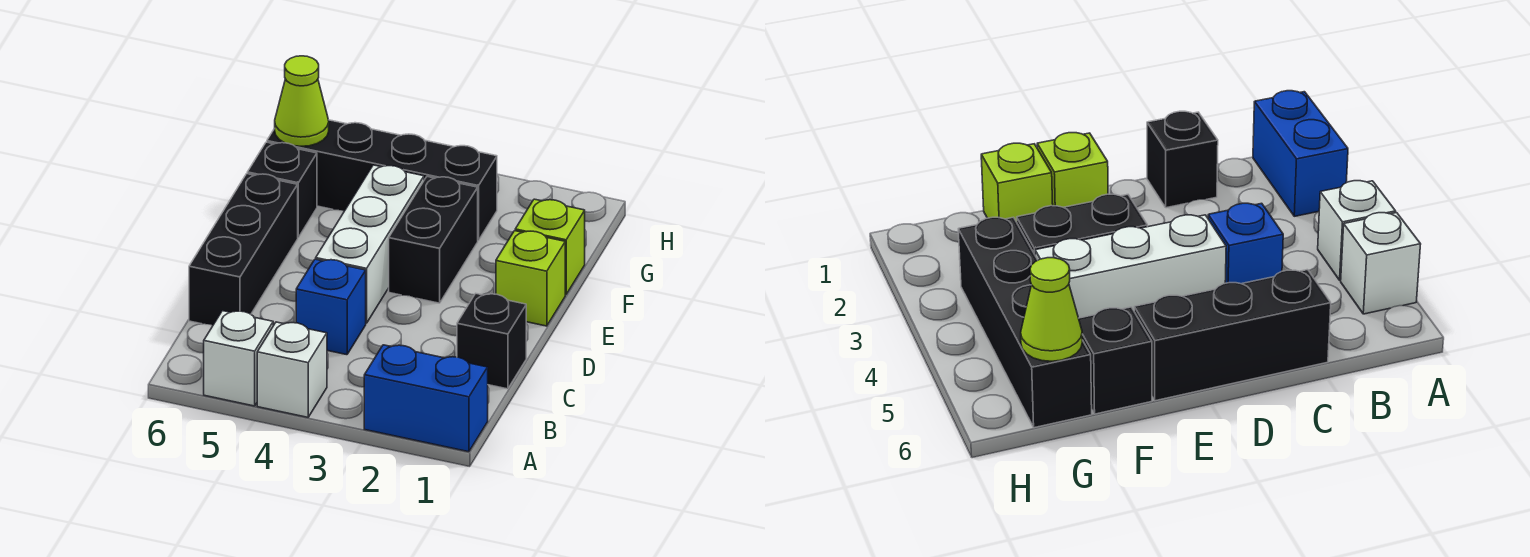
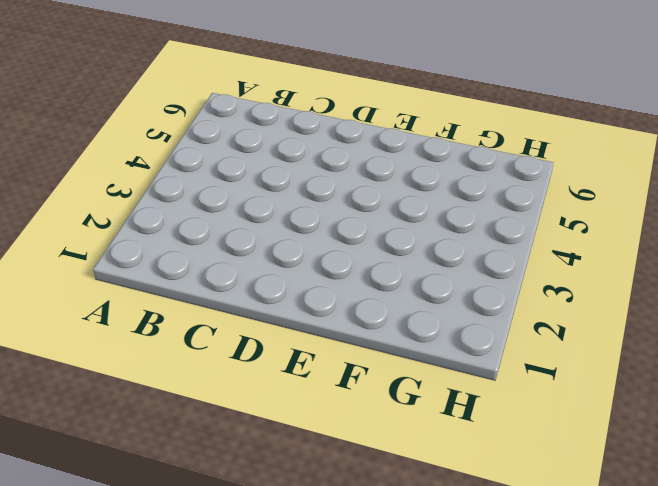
none -> blue 1x2 brick [364,345,488,452]
none -> white 1x1 brick [257,322,327,417]
none -> white 1x1 brick [204,311,273,406]

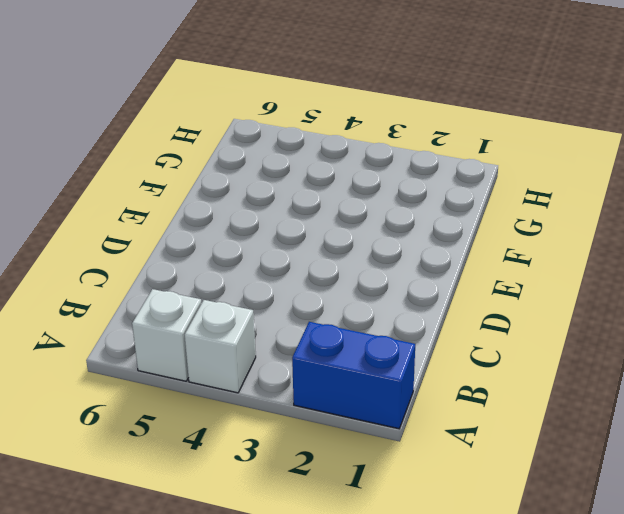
none -> black 1x1 brick [457,294,526,389]
none -> blue 1x1 brick [296,259,366,355]
none -> black 1x3 brick [189,174,298,325]

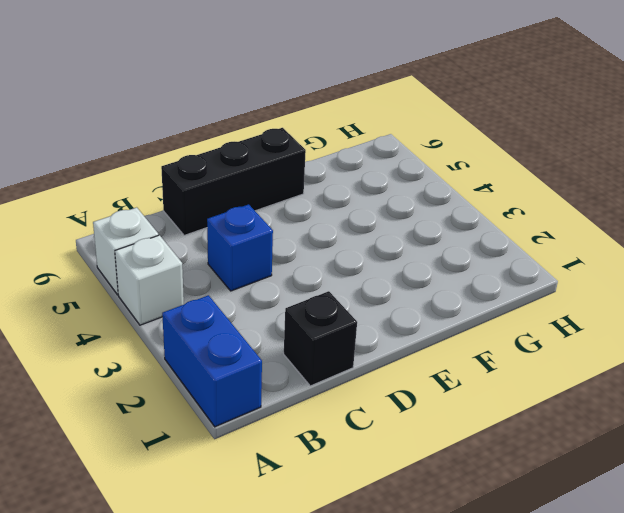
none -> white 1x3 brick [316,165,424,323]
none -> lime 1x1 brick [496,231,565,326]
none -> black 1x2 brick [389,177,478,303]

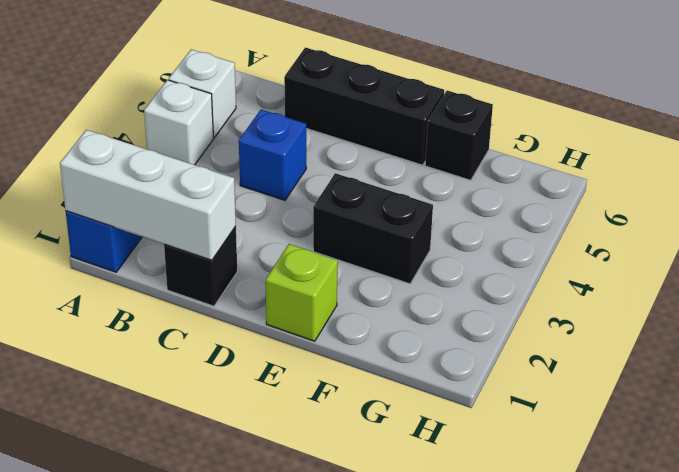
white 1x3 brick [60,130,236,260] -> white 1x3 brick moved to [316,165,424,323]
none -> lime 1x1 brick [515,199,585,295]
none -> black 1x4 brick [267,120,497,240]
none -> lime 1x1 cone [275,56,329,146]

